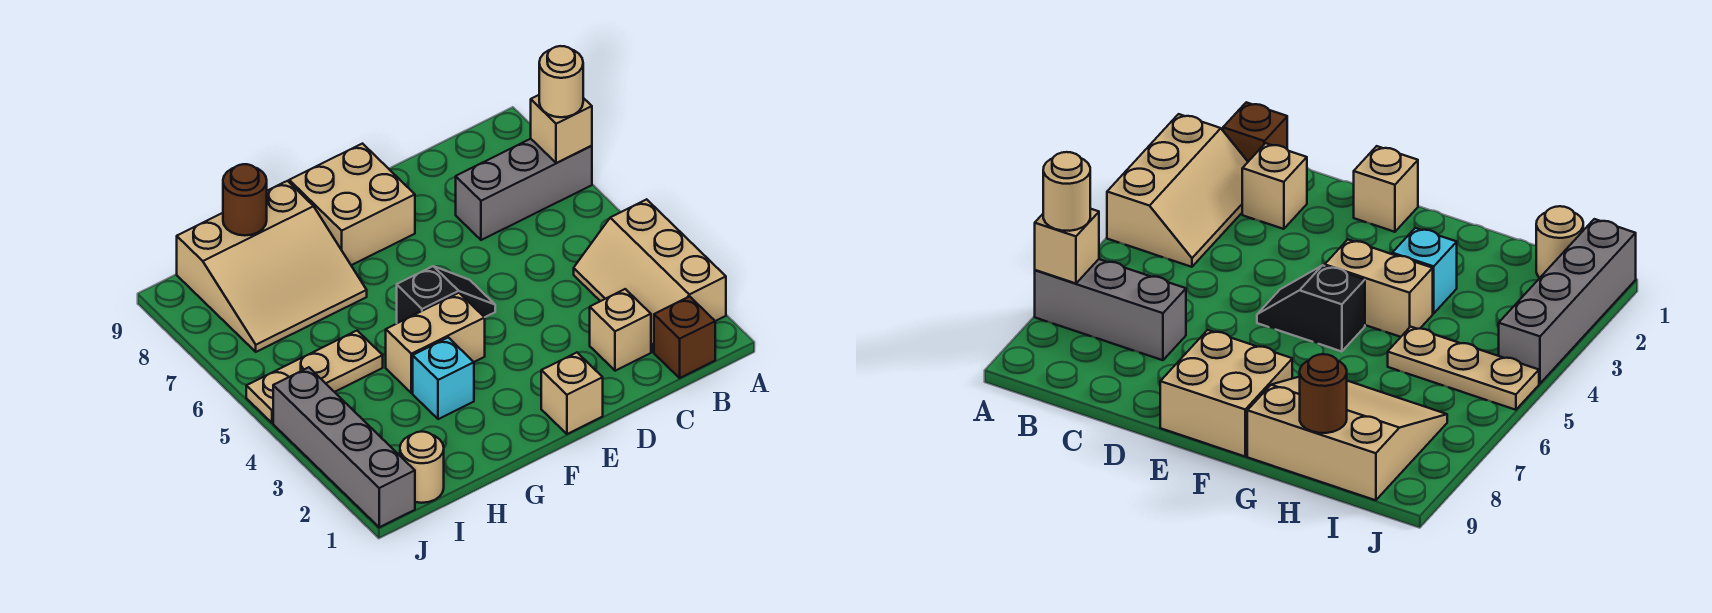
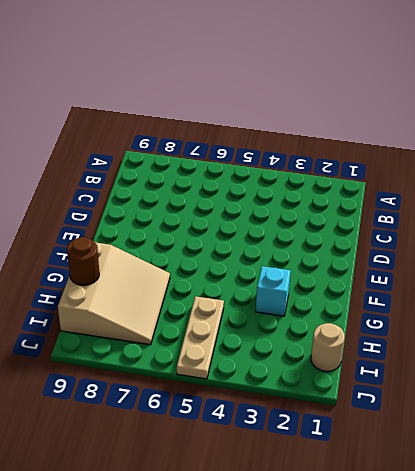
none -> tan 2x3 slope [574,199,726,352]
none -> grey 1x3 brick [456,139,592,240]
none -> brown 1x1 brick [654,296,715,378]

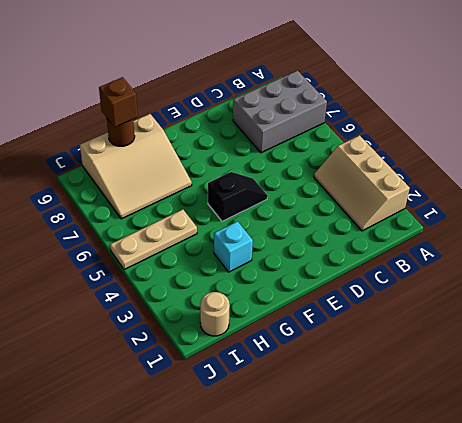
grey 2x3 brick [233,71,327,153] -> grey 1x3 brick [456,139,592,240]
brown 1x1 brick [99,77,138,127] -> brown 1x1 brick moved to [654,296,715,378]
none -> tan 1x1 brick [590,289,651,371]
none -> tan 1x1 brick [541,353,603,434]
none -> tan 2x2 brick [289,144,415,265]

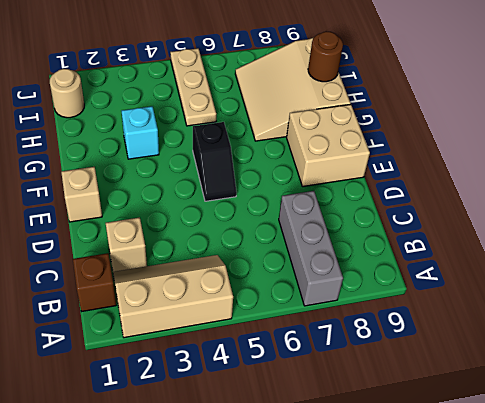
none -> tan 1x2 brick [386,293,485,393]
none -> grey 1x4 brick [273,367,415,527]
none -> tan 1x1 brick [531,95,592,163]

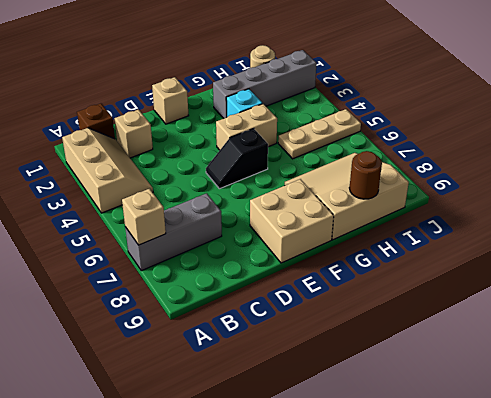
grey 1x4 brick [213,50,317,118] -> grey 1x4 brick turned to [273,367,415,527]
none -> tan 1x1 round brick [539,46,583,117]

